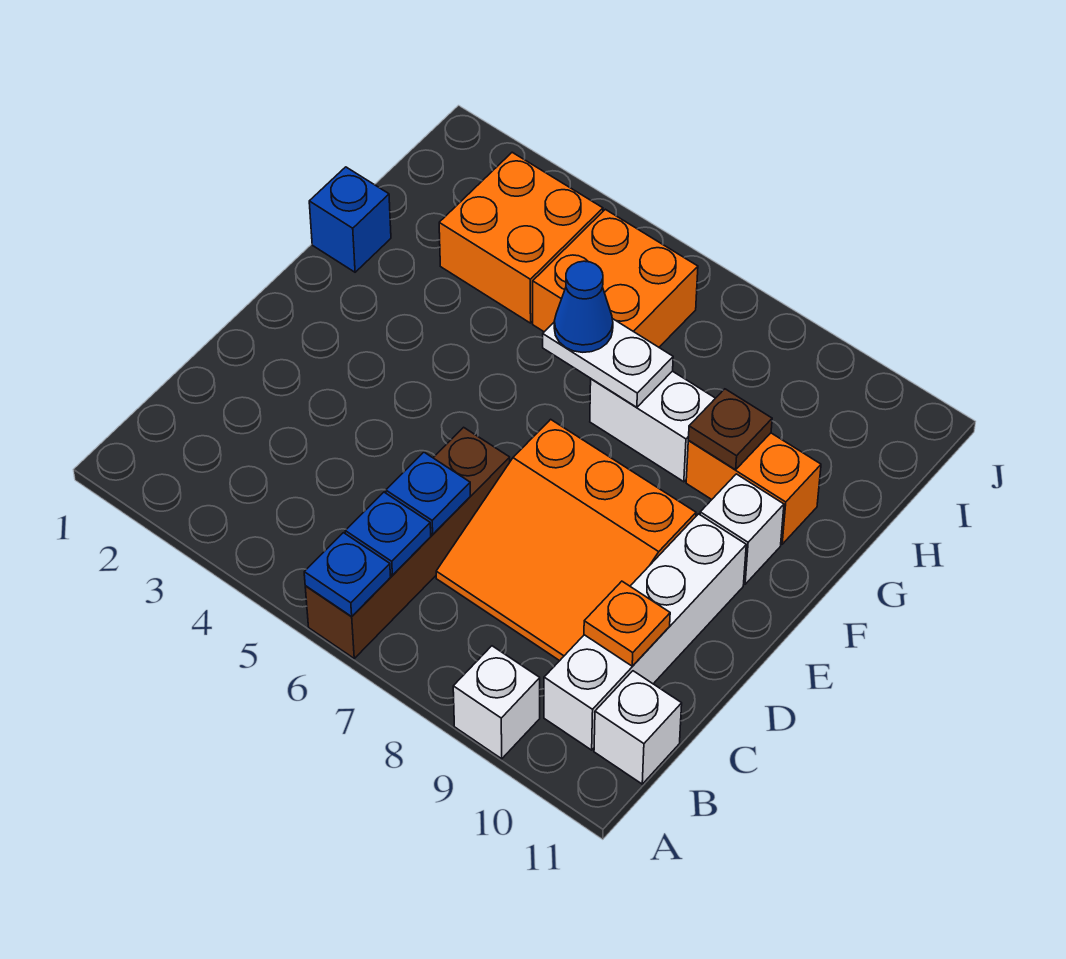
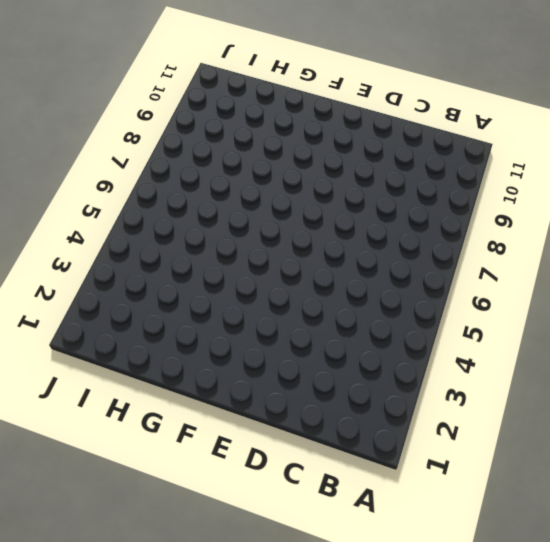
none -> brown 1x4 brick [305,427,510,658]
none -> white 1x1 brick [453,646,540,759]
none -> white 1x4 brick [544,514,746,750]

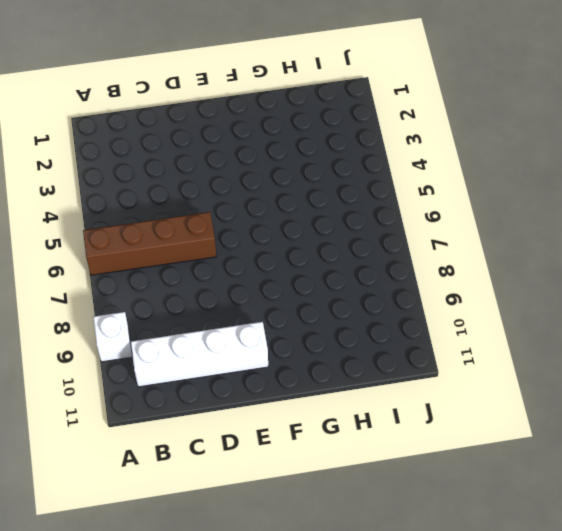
none -> white 1x1 brick [594,671,682,784]
none -> orange 3x3 slope [436,419,696,661]
none -> white 1x1 brick [700,474,784,584]

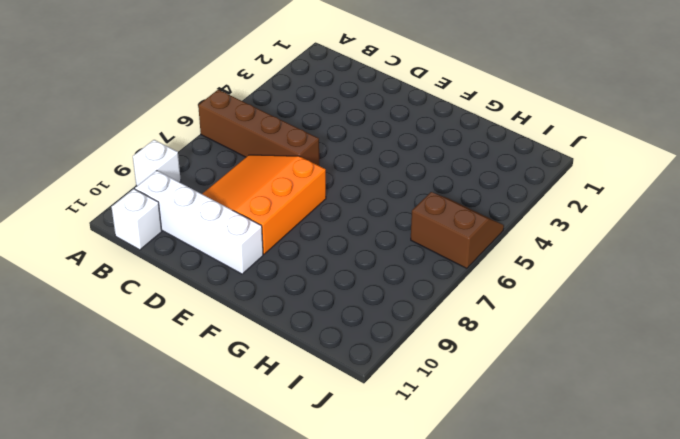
brown 2x2 slope [411,192,504,268] -> orange 2x2 brick [533,209,698,347]
none -> white 1x1 brick [700,474,784,584]
none -> blue 1x1 brick [309,167,391,272]
none -> white 1x2 brick [590,371,715,482]

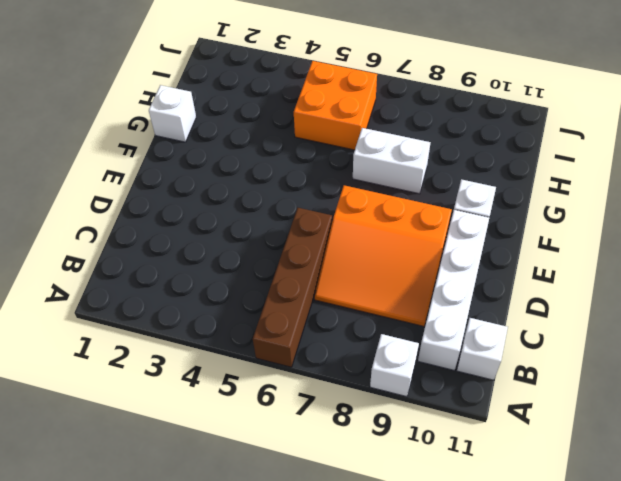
white 1x1 brick [149,85,196,142] -> blue 1x1 brick [309,167,391,272]
none -> orange 1x2 brick [686,433,821,544]
none -> orange 2x2 brick [439,152,603,323]
none -> blue 1x1 plate [304,533,391,616]

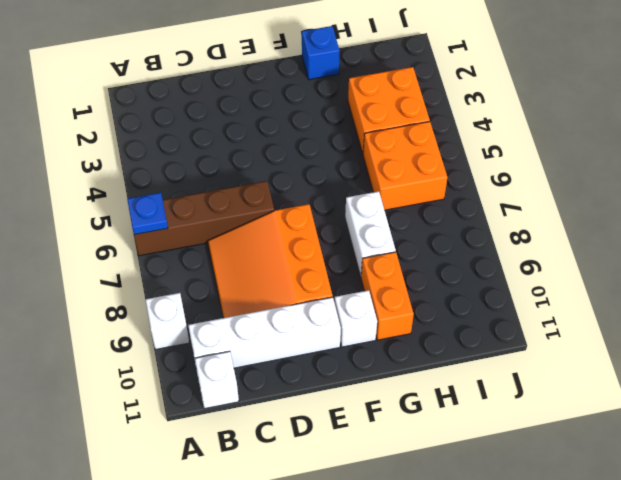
none -> blue 1x1 plate [345,492,431,575]
none -> blue 1x1 plate [386,452,470,534]
none -> orange 1x1 plate [584,581,670,666]

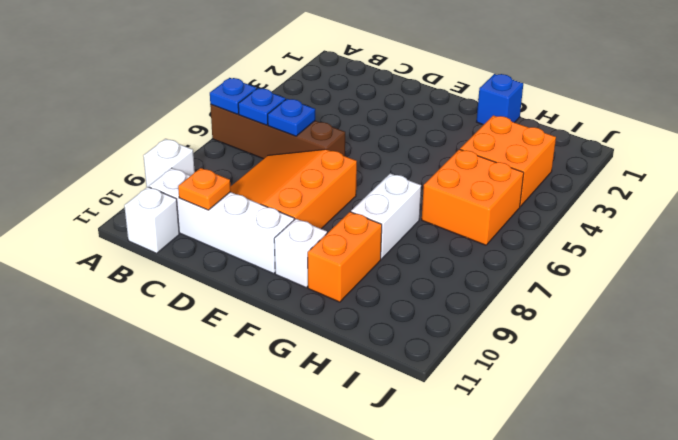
none -> white 1x2 plate [543,319,673,407]
none -> brown 1x1 plate [688,389,772,470]
none -> blue 1x1 cone [554,261,613,352]

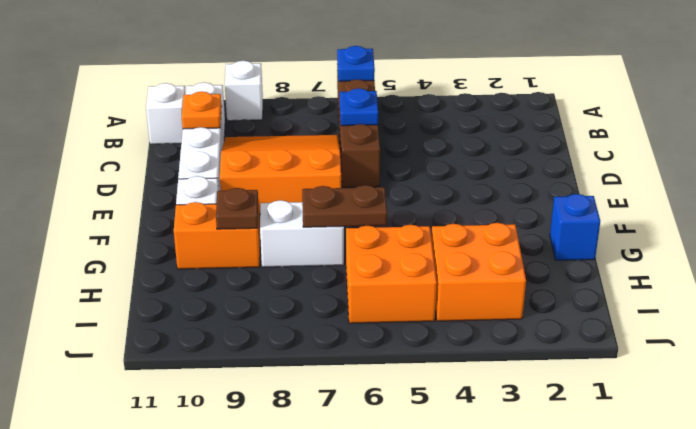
brown 1x2 plate [302,185,387,227] -> white 1x2 plate [543,319,673,407]
none -> blue 1x1 plate [345,492,431,575]
none -> blue 1x1 cone [554,261,613,352]

